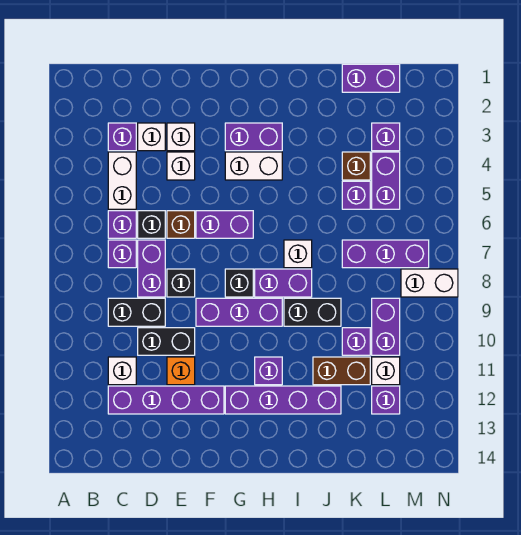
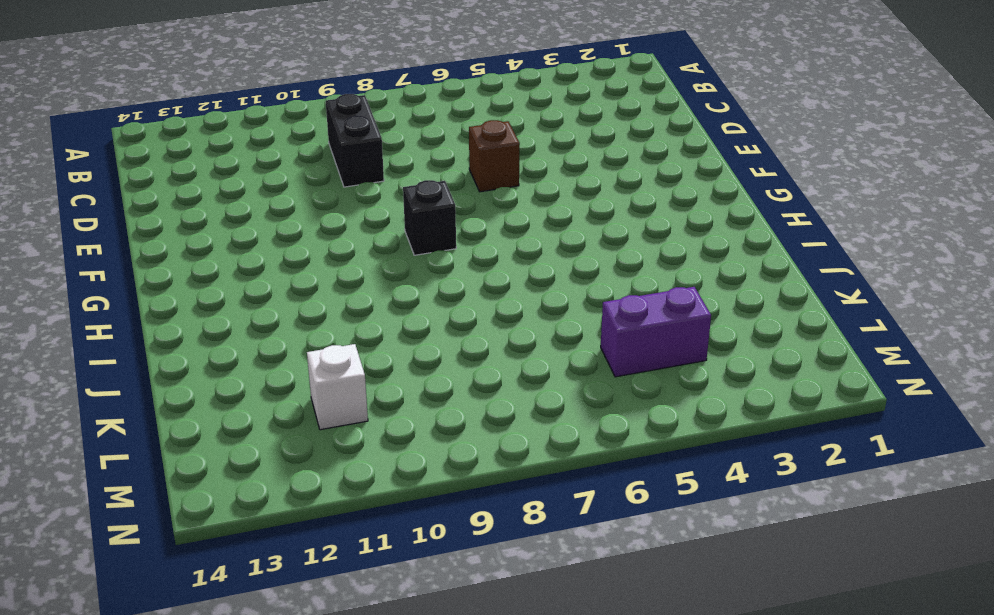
none -> purple 1x1 brick [108,123,136,151]
none -> white 1x2 brick [108,152,136,209]
none -> purple 1x1 brick [108,211,136,238]
none -> purple 1x1 brick [108,240,136,268]

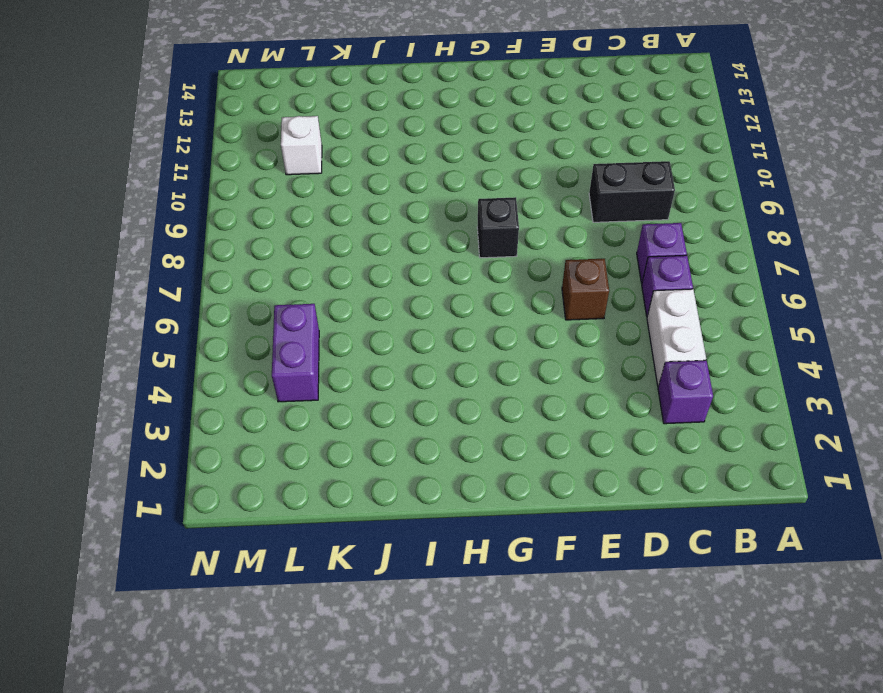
none -> white 1x1 brick [108,357,136,385]
none -> purple 1x4 brick [108,386,224,414]
none -> white 1x1 brick [138,123,165,151]
none -> black 1x1 brick [138,211,165,238]

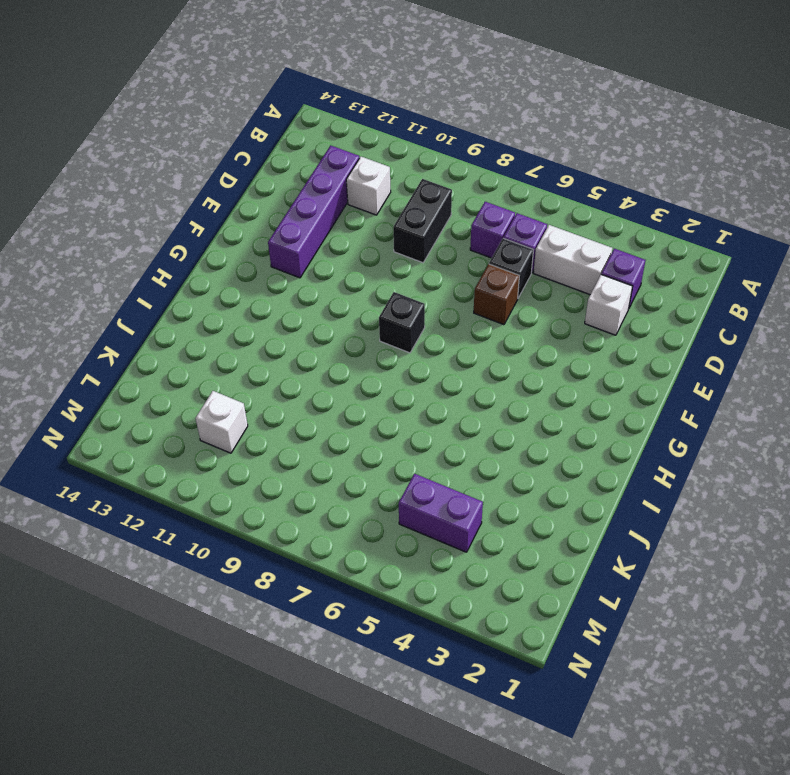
none -> purple 1x2 brick [138,240,165,297]
none -> black 1x2 brick [138,328,195,355]
none -> white 1x1 brick [167,123,195,151]
none -> white 1x1 brick [167,152,195,180]

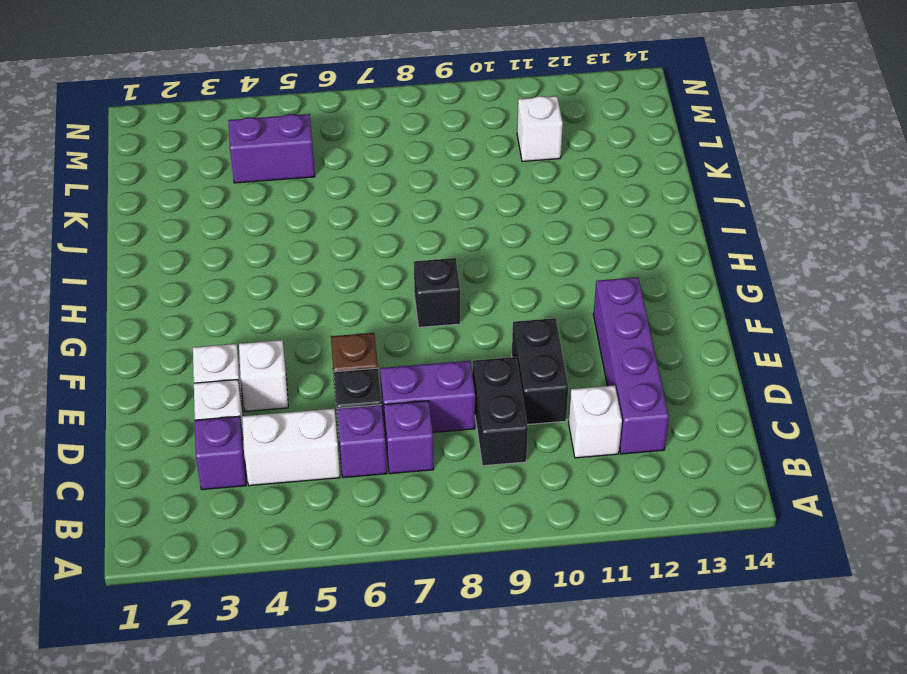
none -> black 1x1 brick [167,269,195,297]
none -> orange 1x1 brick [167,357,195,385]
none -> purple 1x2 brick [196,211,253,238]
none -> purple 1x3 brick [196,298,282,326]

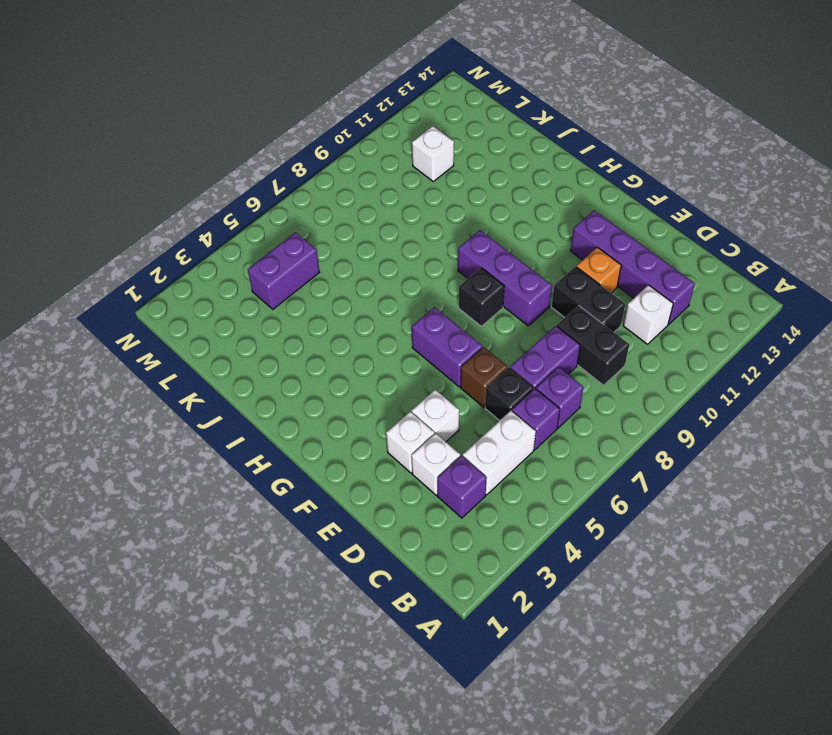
none -> black 1x1 brick [167,269,195,297]
none -> purple 1x2 brick [225,123,282,151]
none -> white 1x2 brick [225,152,282,180]
none -> purple 1x4 brick [225,386,341,414]

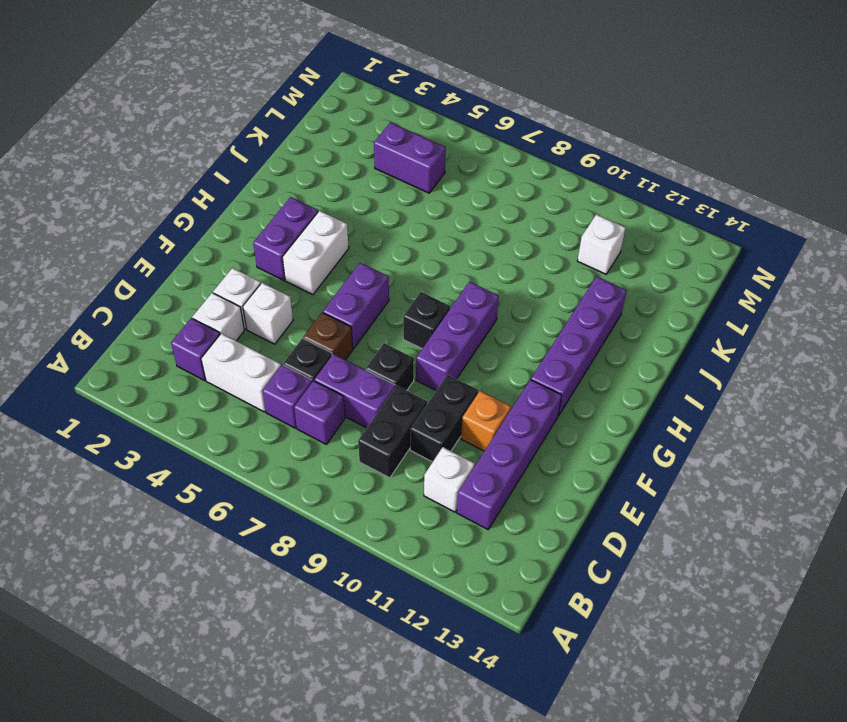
none -> purple 1x2 brick [255,269,312,297]
none -> purple 1x1 brick [255,357,282,385]
none -> white 1x1 brick [284,240,312,268]
none -> black 1x2 brick [284,298,341,326]

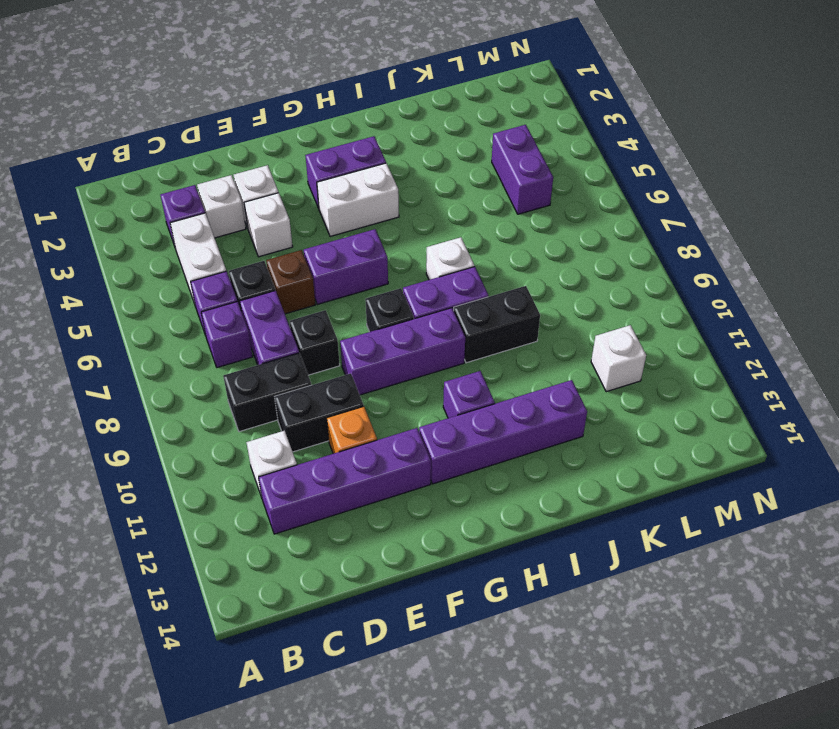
none -> brown 1x2 brick [313,357,370,385]
none -> purple 1x2 brick [342,64,400,92]
none -> brown 1x1 brick [342,152,370,180]
none -> purple 1x1 brick [342,181,370,209]

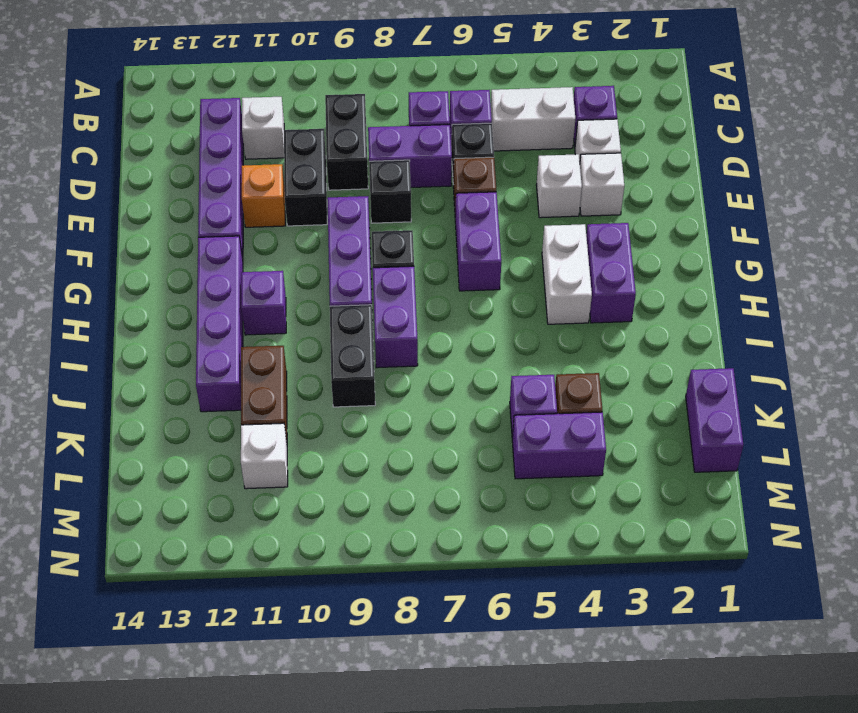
none -> white 1x1 brick [284,240,312,268]
none -> purple 1x3 brick [342,240,429,268]
none -> purple 1x1 brick [342,328,370,355]
none -> purple 1x1 brick [372,123,400,151]

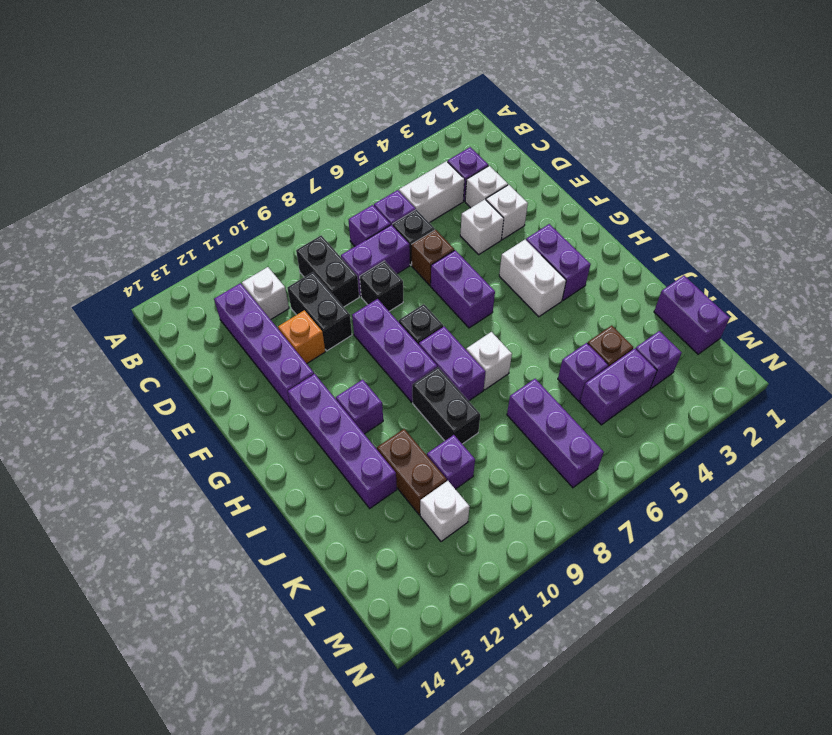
none -> purple 1x2 brick [372,298,400,355]
none -> purple 1x1 brick [372,386,400,414]
none -> white 1x2 brick [401,269,458,297]

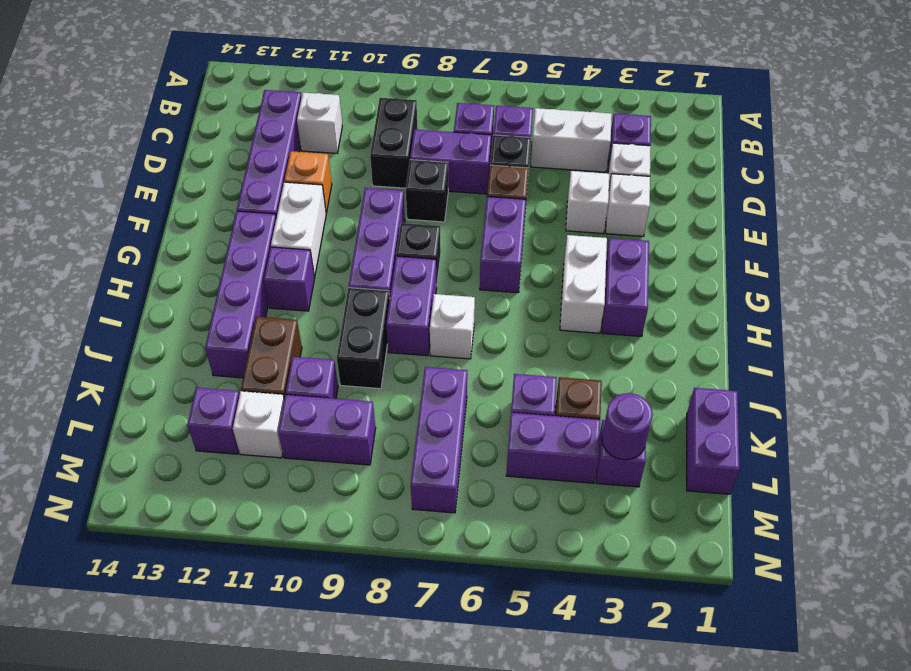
white 1x2 brick [271,182,326,277] -> white 1x2 brick moved to [401,269,458,297]
purple 1x1 round brick [602,393,653,460] -> none
none -> black 1x2 brick [138,328,195,355]

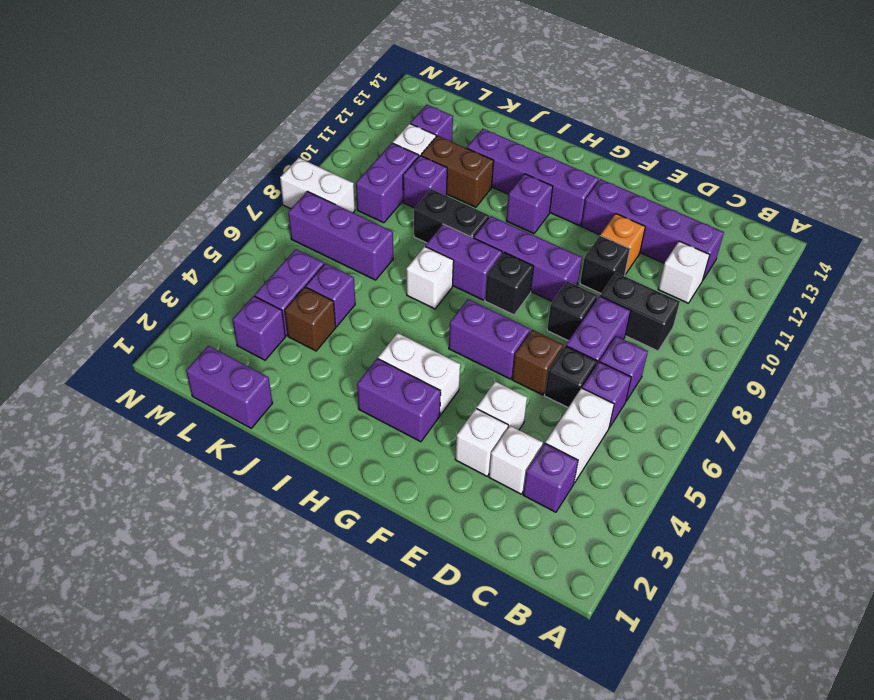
black 1x1 brick [580,235,630,293] -> black 1x2 brick [138,328,195,355]

